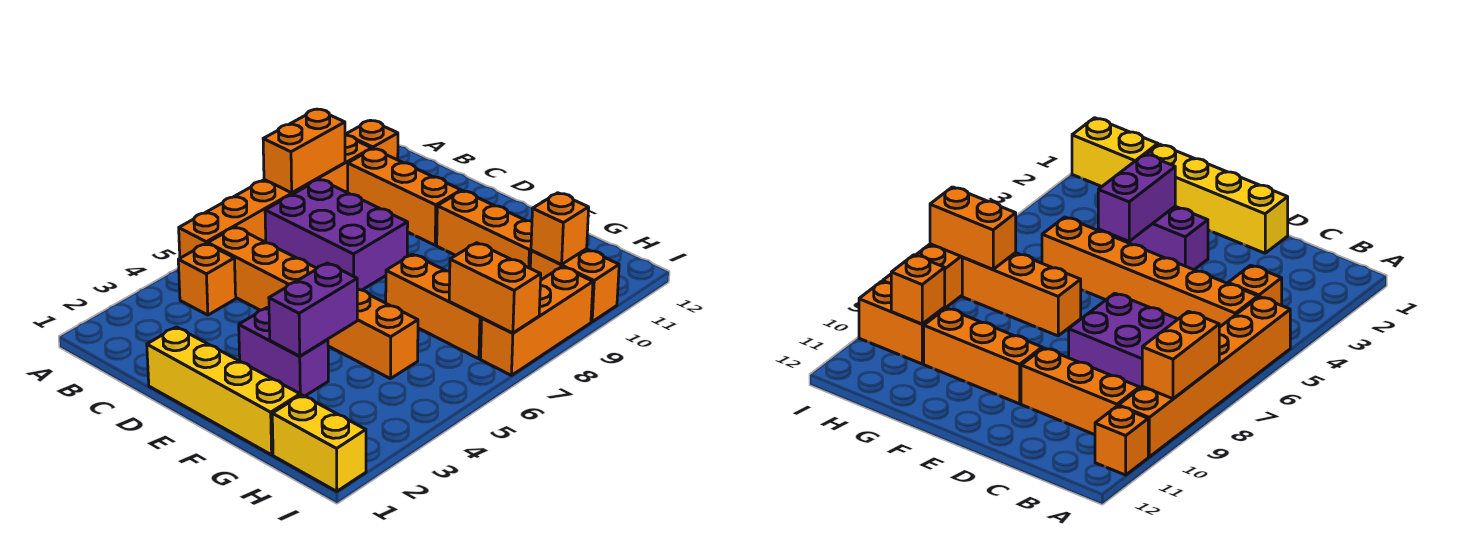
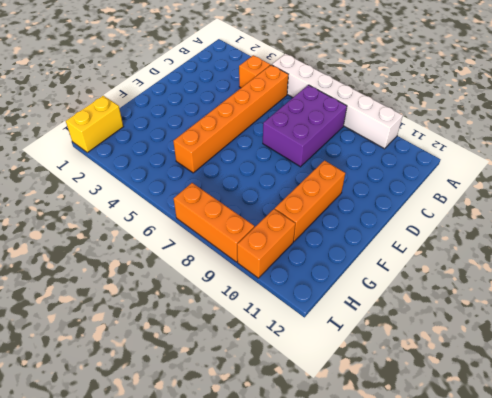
white 1x6 brick [272,54,403,149] -> orange 1x6 brick [179,135,372,258]
none -> orange 1x1 brick [345,120,398,160]
none -> orange 1x3 brick [348,149,461,245]
none -> yellow 1x4 brick [147,327,300,455]

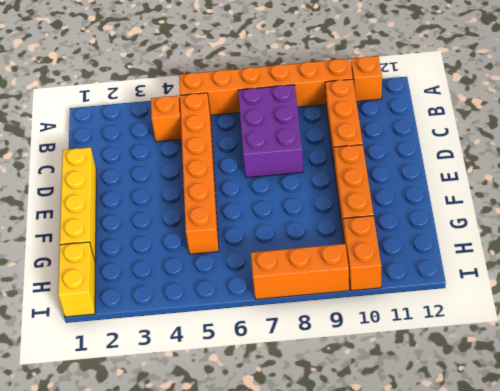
none -> purple 1x2 brick [239,308,328,396]
none -> orange 1x3 brick [386,254,482,359]
none -> orange 1x2 brick [263,109,345,193]

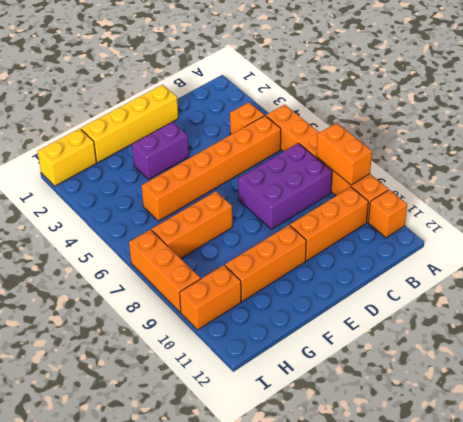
none -> purple 1x2 brick [269,263,357,356]
none -> orange 1x2 brick [449,243,541,333]
none -> orange 1x1 brick [531,193,589,264]

